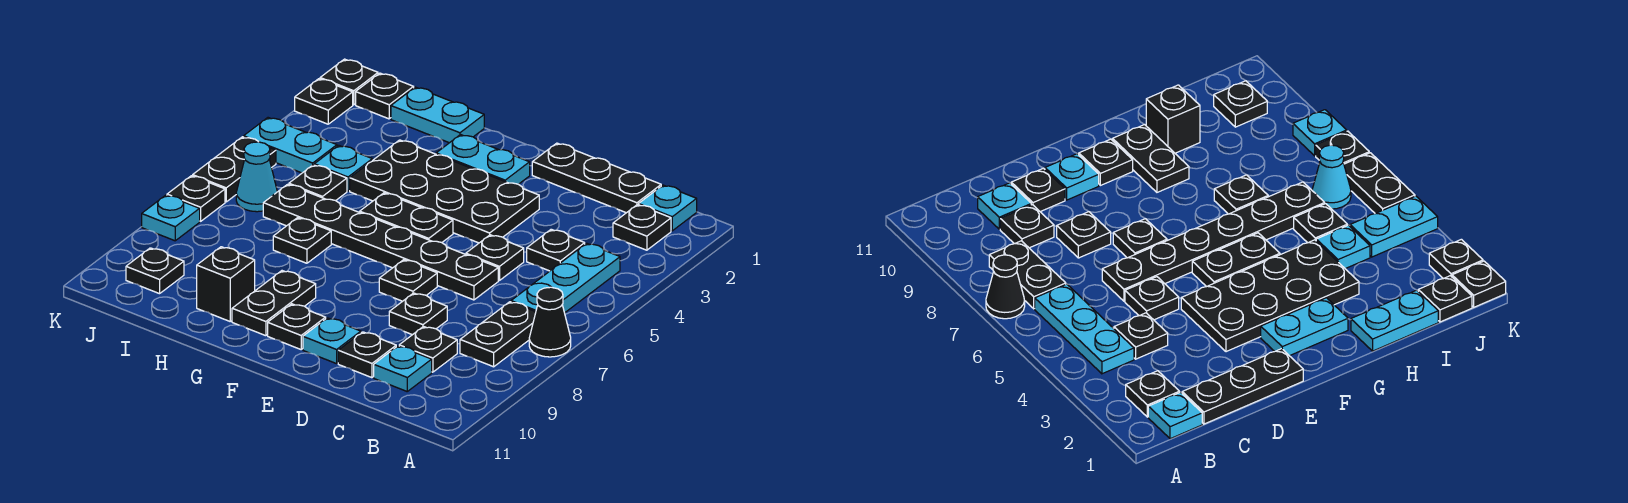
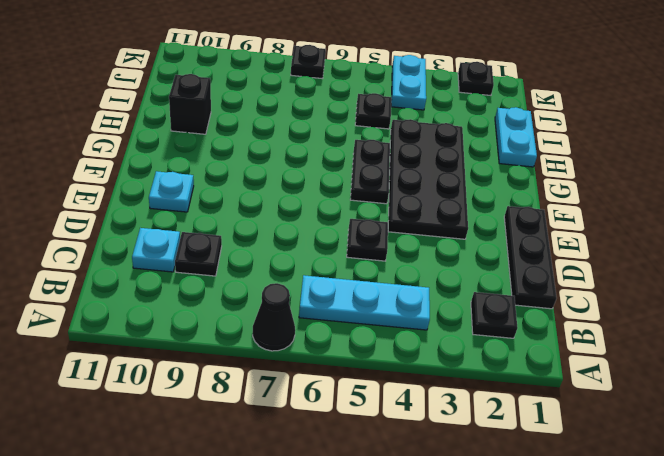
none -> cyan 1x1 plate [639,185,697,231]
none -> black 1x2 plate [460,302,536,367]
none -> black 1x1 plate [527,229,585,271]
none -> black 1x6 plate [263,184,498,300]

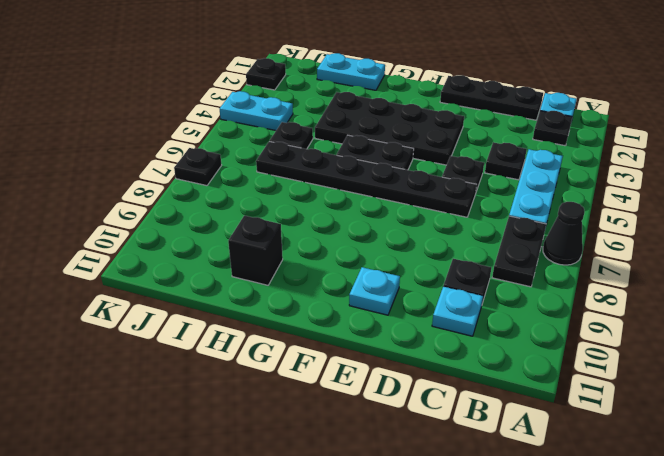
none -> black 1x1 plate [389,293,447,335]
none -> black 1x1 plate [338,332,396,378]
none -> black 1x1 plate [379,260,437,301]
none -> cyan 1x2 plate [436,135,530,184]

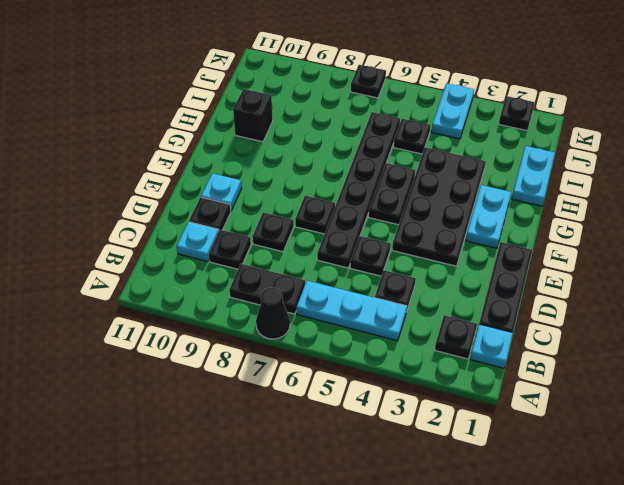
none -> black 1x1 plate [268,304,326,349]
none -> black 1x2 plate [232,271,316,336]
none -> black 1x1 plate [273,218,331,263]
none -> cyan 1x1 plate [314,145,372,191]

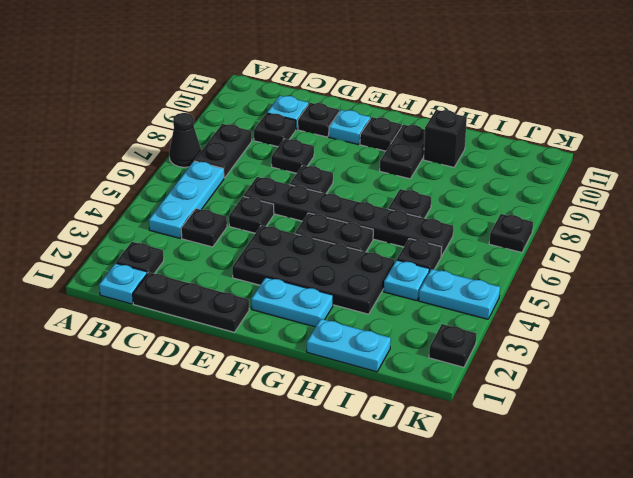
none -> black 1x1 plate [356,73,414,119]
none -> cyan 1x1 cone [236,142,277,212]
none -> black 1x1 plate [126,248,184,294]
none -> black 1x1 plate [320,59,378,105]

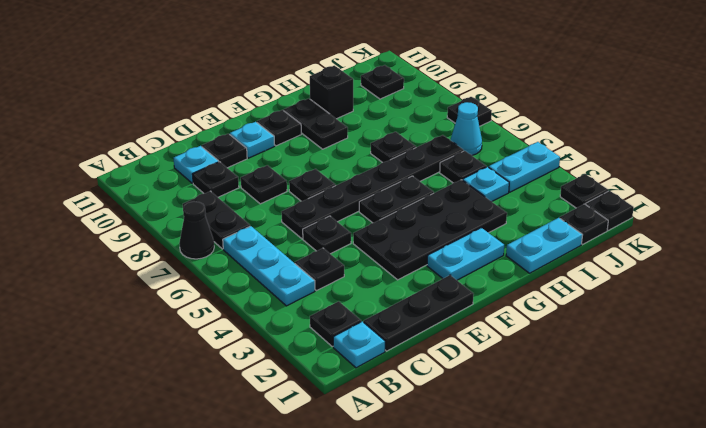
none -> black 1x2 plate [193,137,276,202]
none -> cyan 1x1 plate [142,195,200,241]

